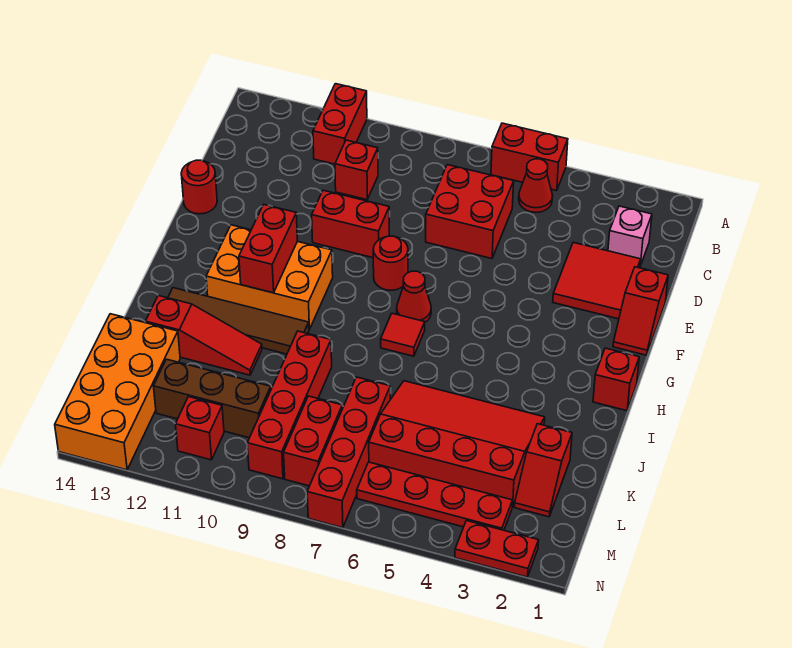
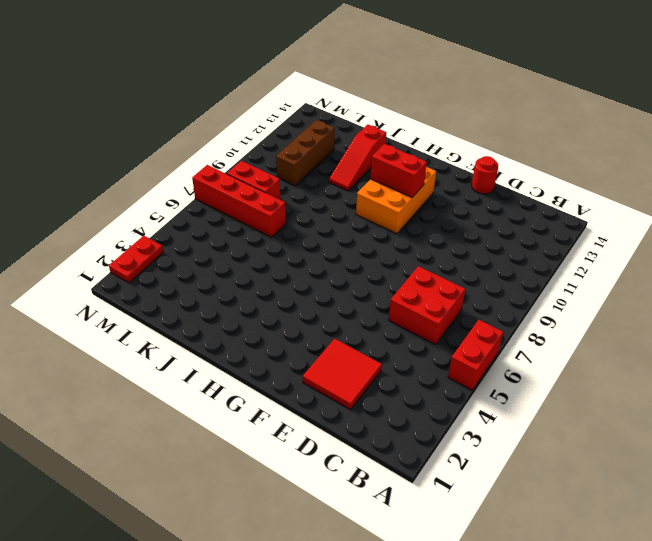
none -> red 1x2 brick [313,84,367,164]
none -> red 1x1 cone [519,159,553,212]
none -> pink 1x1 brick [608,206,652,266]

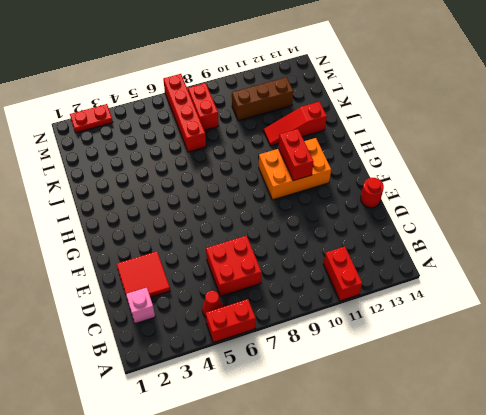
none -> red 1x1 brick [335,140,378,200]
none -> red 1x2 slope [613,267,668,355]
none -> red 1x2 brick [312,190,389,258]

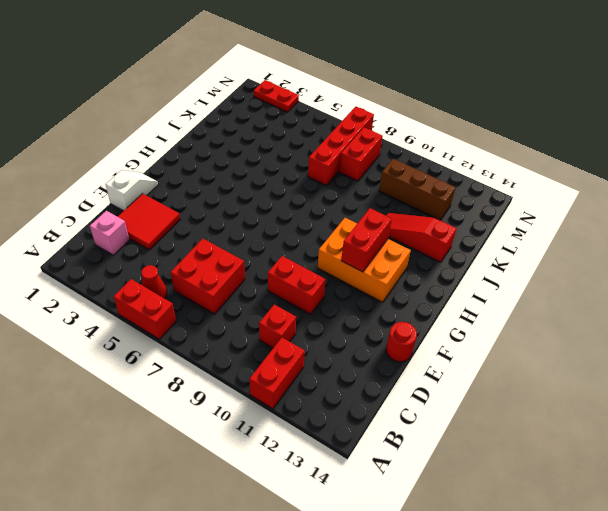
white 1x2 slope [106,170,158,211] -> red 1x2 slope [613,267,668,355]
none -> red 1x1 round brick [373,236,408,290]
none -> red 1x1 cone [397,271,431,322]
none -> red 1x1 brick [593,348,639,411]

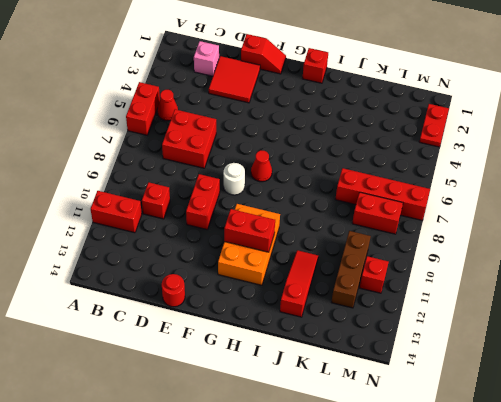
white 1x1 round brick [223,163,245,195] -> red 1x1 round brick [373,236,408,290]
none -> red 1x1 tile [381,313,425,356]
none -> brown 1x4 tile [168,288,309,354]
none -> red 3x4 slope [369,381,545,507]

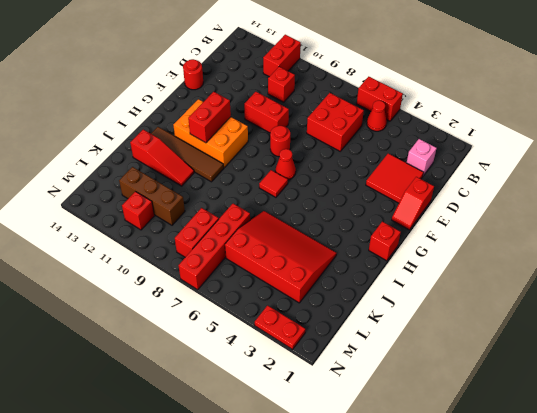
none -> red 1x4 brick [247,331,332,479]
none -> red 1x2 slope [514,424,572,517]
none -> orange 2x4 brick [55,314,180,470]

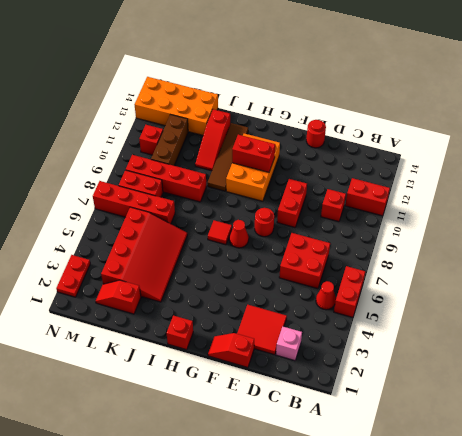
none -> red 1x4 plate [357,462,513,530]

